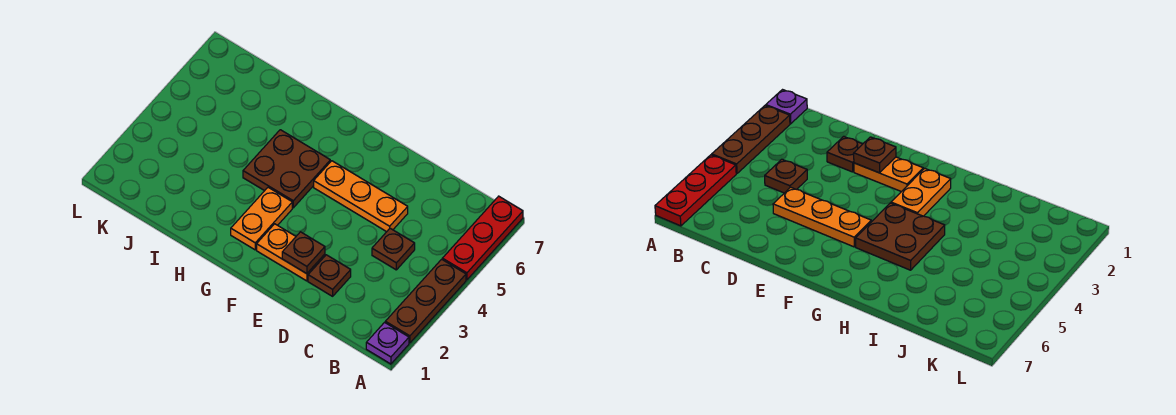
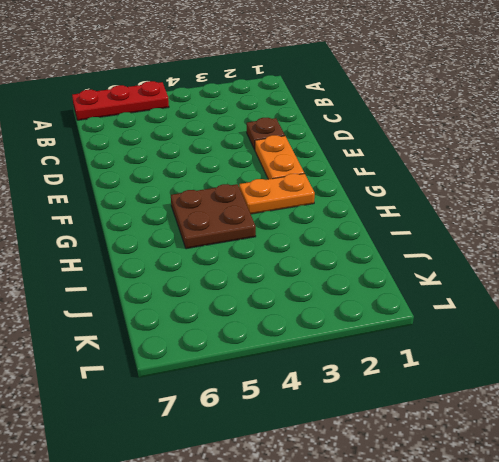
none -> purple 1x1 plate [366,322,409,364]
none -> brown 1x3 plate [385,259,466,343]

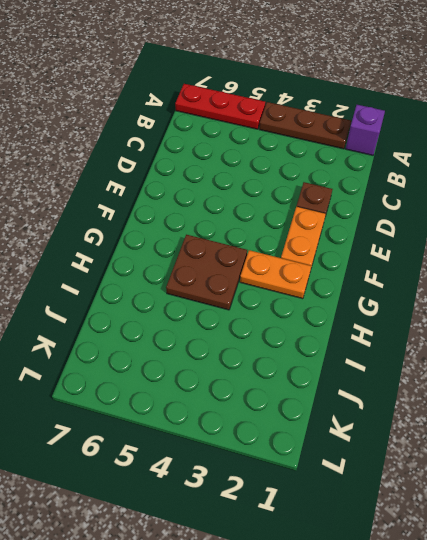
purple 1x1 brick [346,105,385,155] -> purple 1x1 plate [366,322,409,364]
none -> brown 1x1 plate [372,228,415,270]
none -> orange 1x3 plate [314,161,408,232]

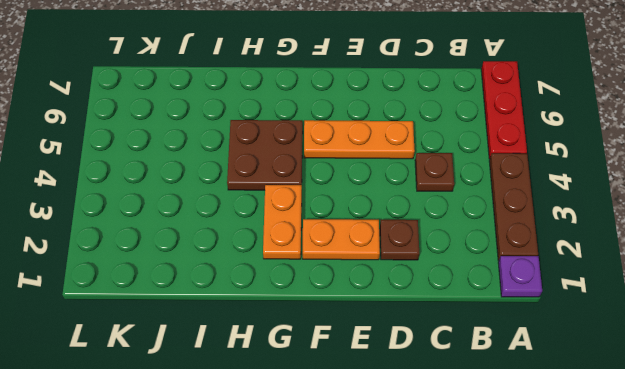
none -> brown 1x1 plate [282,232,325,274]

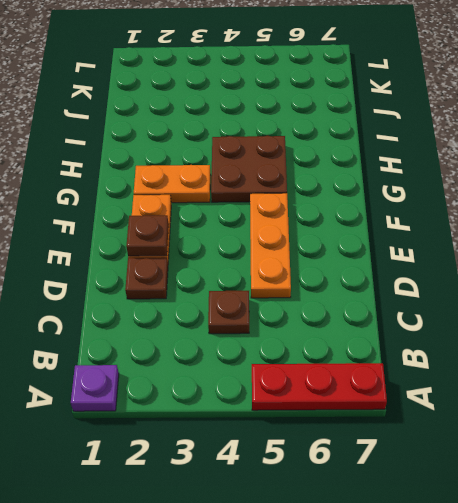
none -> brown 1x3 plate [385,259,466,343]

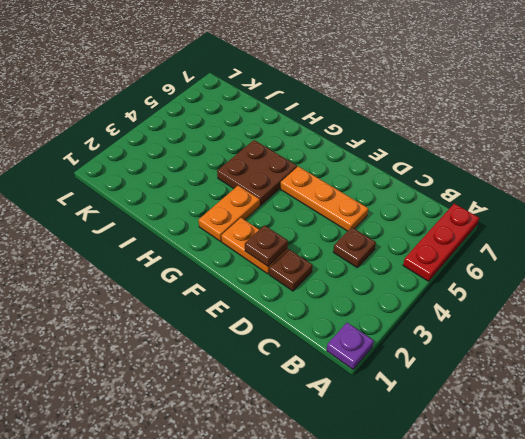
none -> brown 1x3 plate [385,259,466,343]

